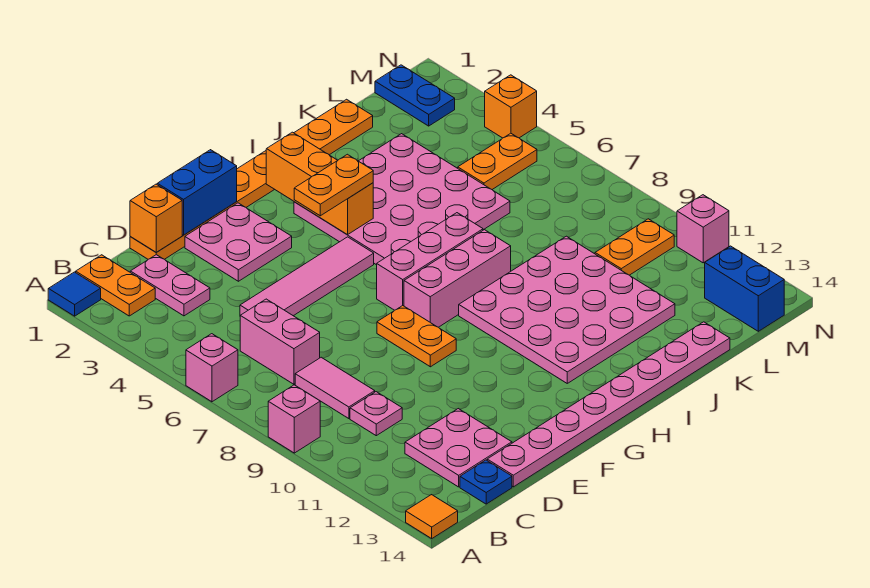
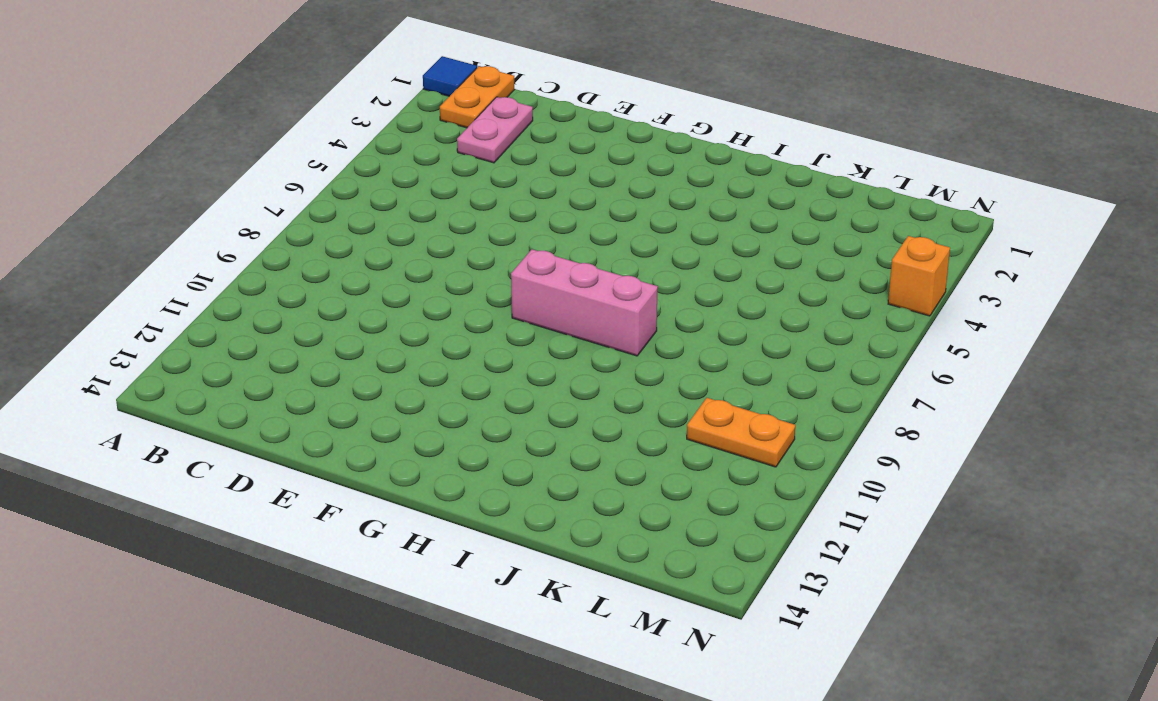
none -> pink 1x1 brick [186,334,238,402]
none -> pink 1x1 brick [268,385,320,453]
none -> orange 1x1 tile [406,495,458,538]
none -> pink 1x2 brick [240,299,320,384]

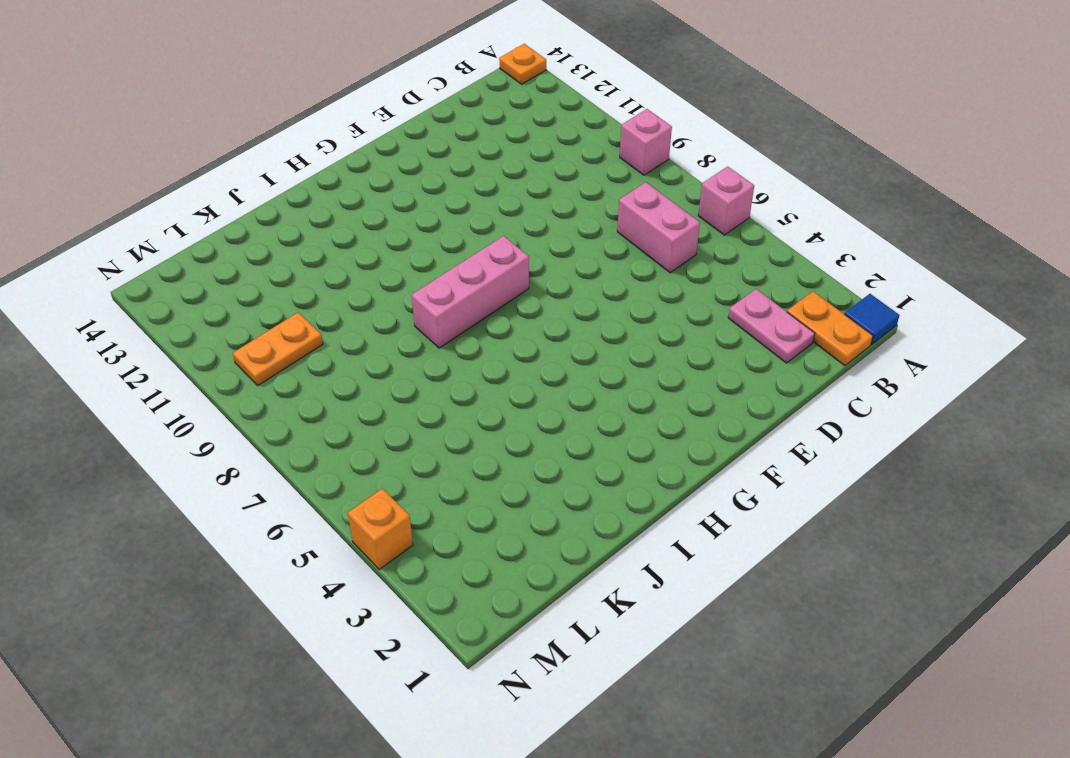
orange 1x1 plate [499,44,546,84] -> orange 1x1 tile [406,495,458,538]
none -> pink 1x2 tile [295,357,375,419]
none -> pink 1x1 plate [350,392,402,436]
none -> pink 2x2 plate [405,409,512,487]
none -> blue 1x1 plate [460,460,512,504]

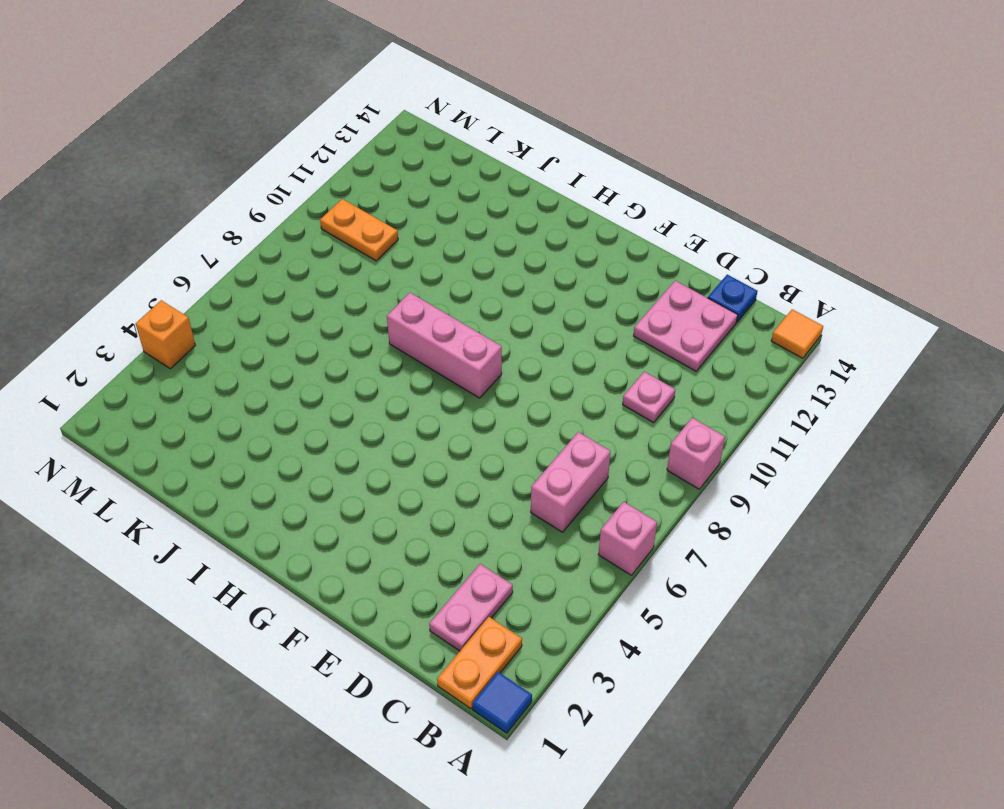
none -> pink 1x2 tile [295,357,375,419]
none -> orange 1x8 plate [130,99,373,259]
none -> pink 1x4 tile [240,237,374,316]
none -> pink 1x8 plate [487,322,730,487]

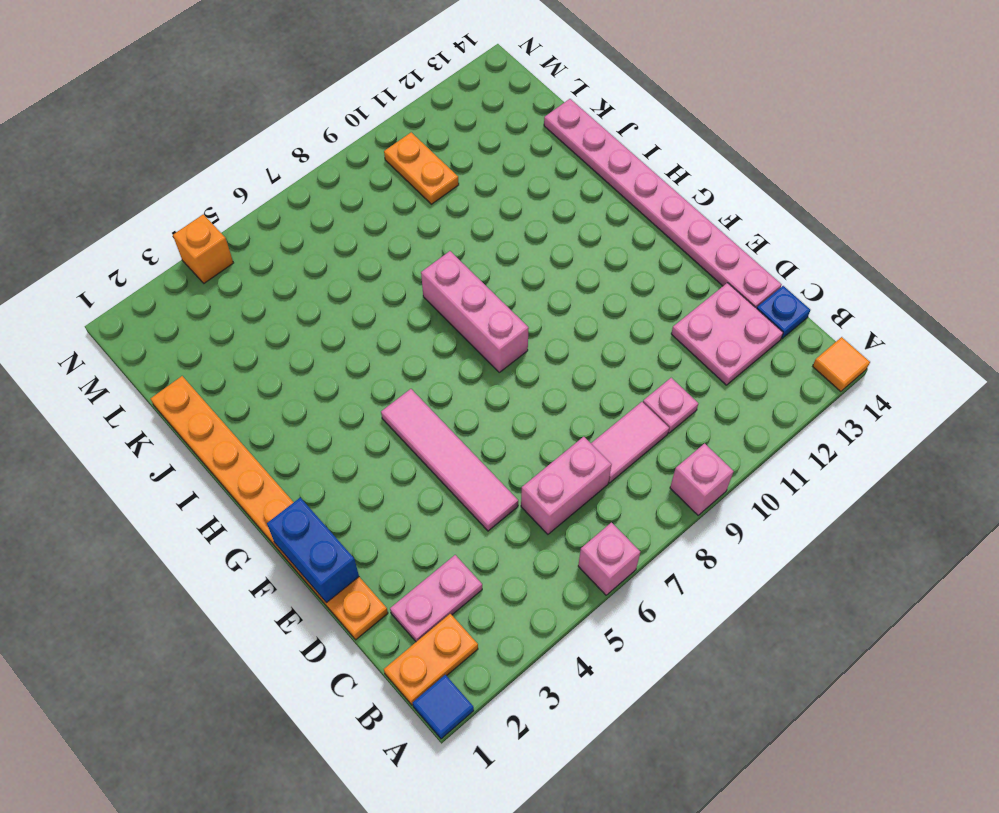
none -> pink 2x2 plate [185,203,292,281]
none -> orange 1x2 plate [377,306,456,367]
none -> pink 1x3 brick [377,213,483,310]
none -> pink 4x4 plate [294,134,510,265]

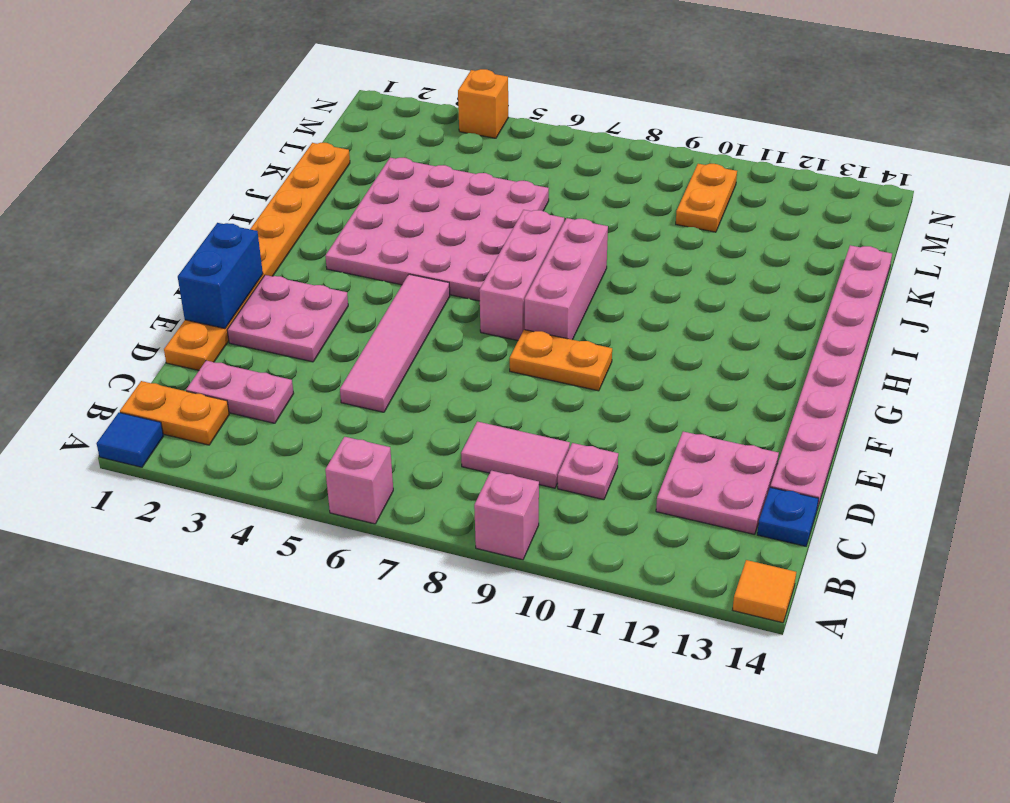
none -> pink 1x2 brick [240,299,320,384]
none -> pink 4x4 plate [459,236,675,383]
none -> orange 1x2 plate [458,133,537,189]
none -> blue 1x2 plate [375,65,455,126]

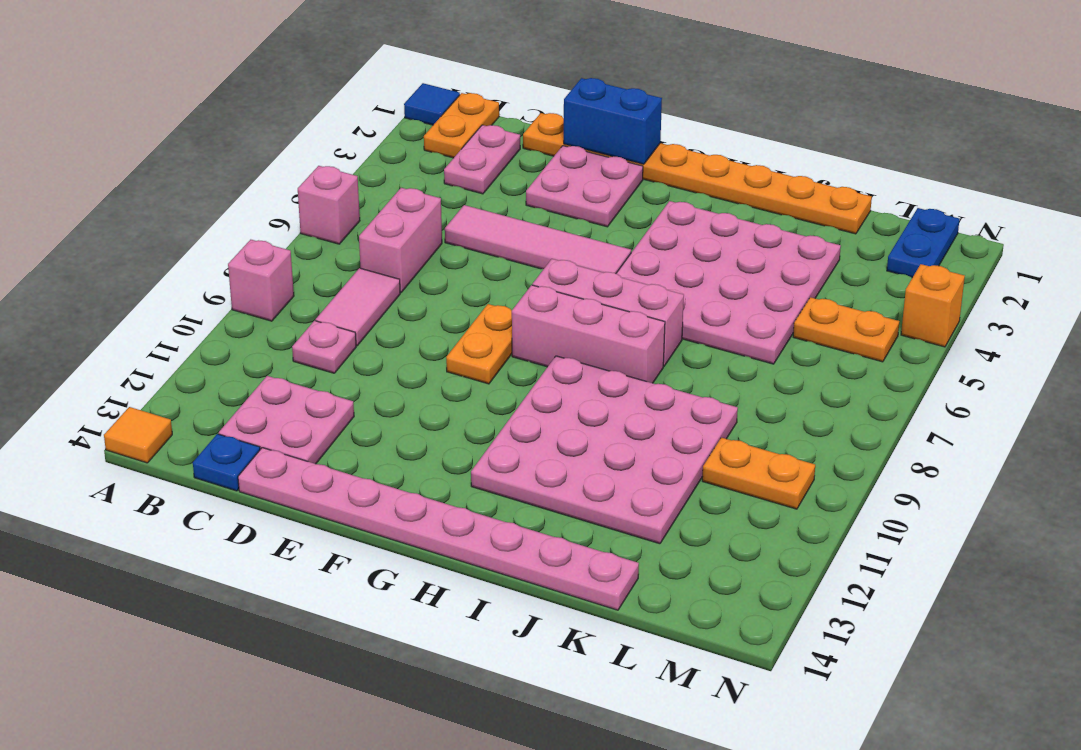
none -> blue 1x2 brick [705,246,784,331]
none -> pink 1x1 brick [677,195,729,263]
none -> orange 1x1 brick [130,184,182,252]
none -> orange 1x3 brick [266,132,373,235]

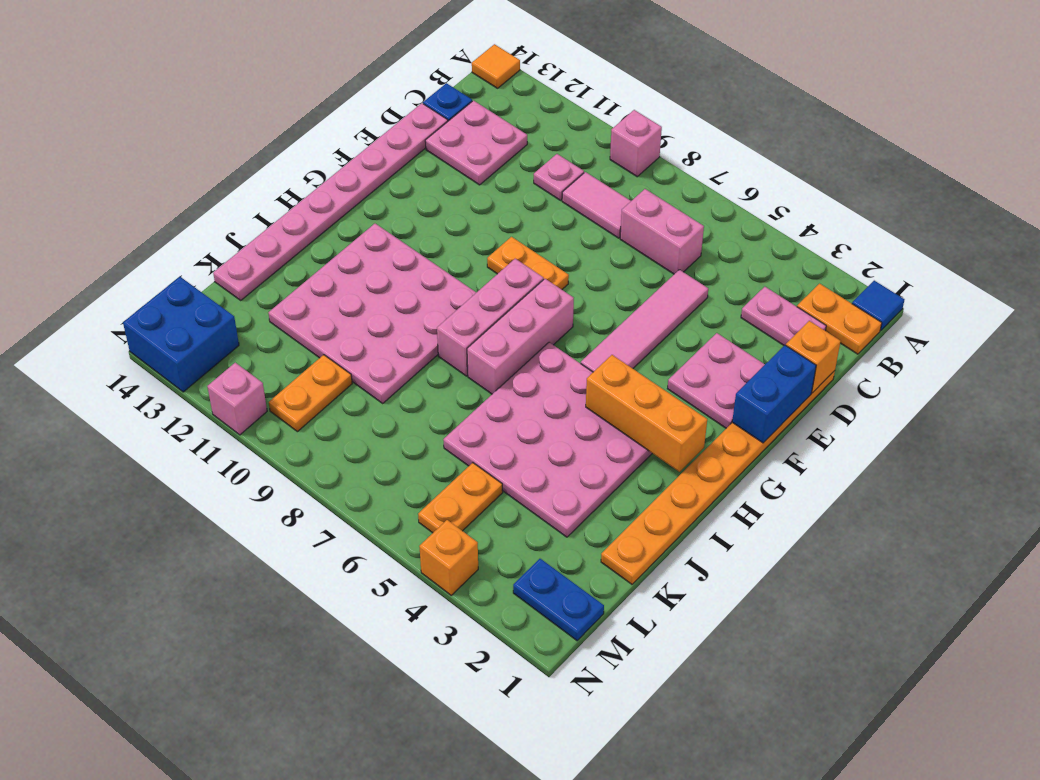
blue 2x2 brick [123,277,239,392] -> blue 1x2 brick [705,246,784,331]
none -> pink 1x1 brick [186,334,238,402]
none -> orange 1x2 plate [294,154,373,216]

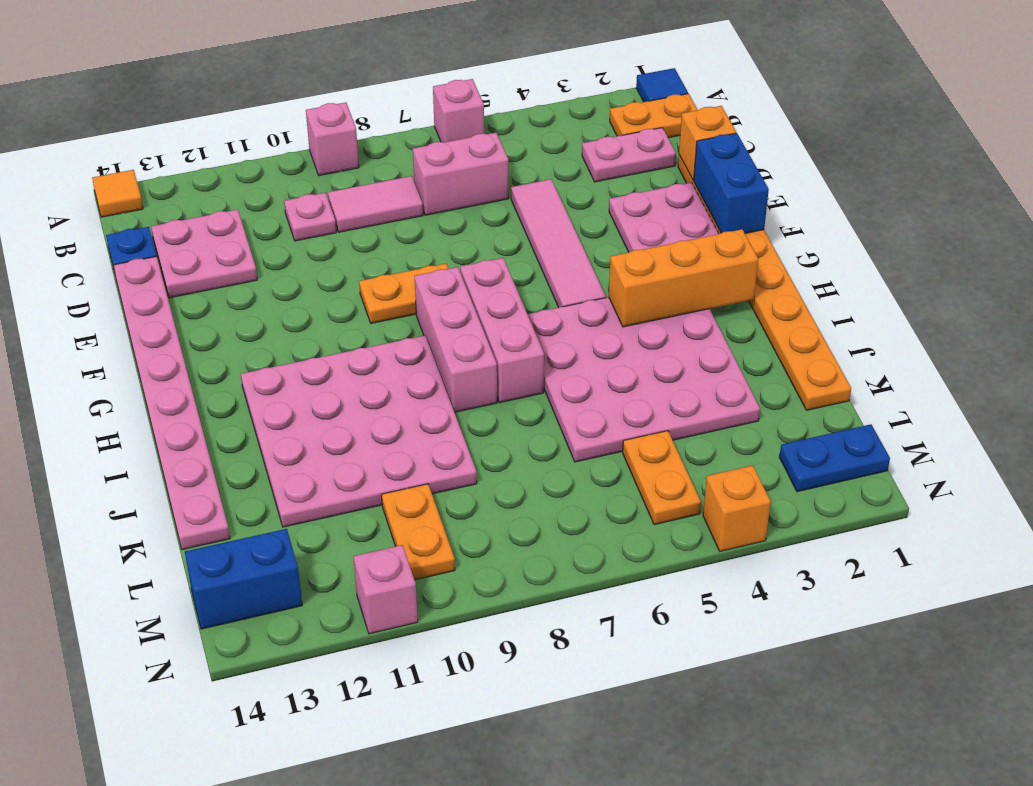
none -> orange 1x2 plate [294,154,373,216]

